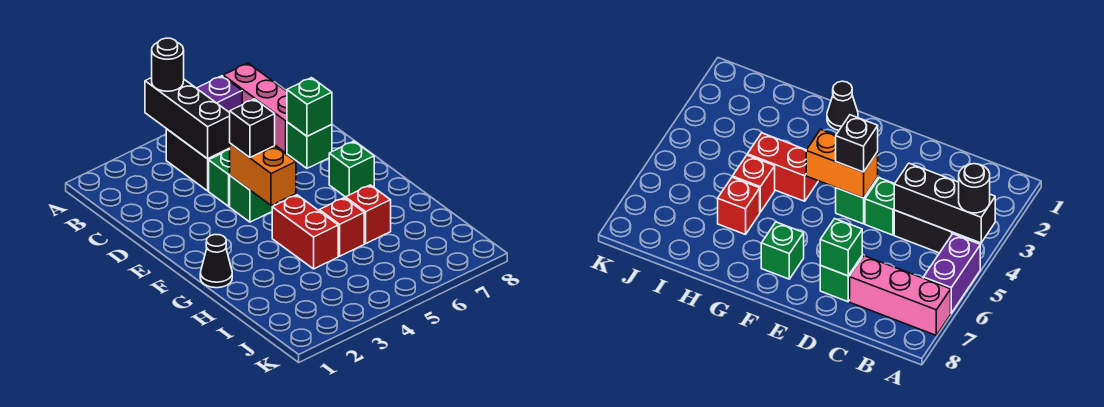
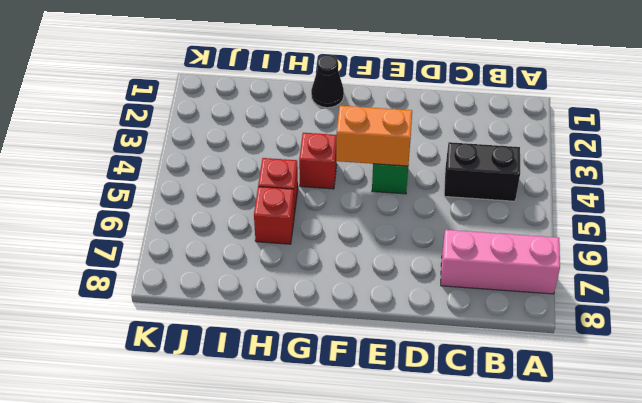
red 1x1 brick [299,133,337,189] -> red 1x2 brick [272,195,338,269]
none -> purple 1x2 brick [197,76,242,113]
none -> green 1x1 brick [209,150,230,206]
none -> green 1x1 brick [287,122,332,168]

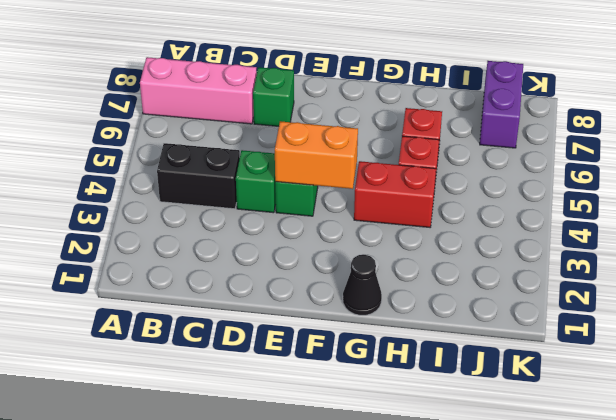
purple 1x2 brick [480,61,523,148] -> purple 1x2 brick moved to [197,76,242,113]
none -> green 1x1 brick [329,141,374,197]
none -> black 1x3 brick [145,78,230,159]
none -> green 1x1 brick [287,78,332,136]

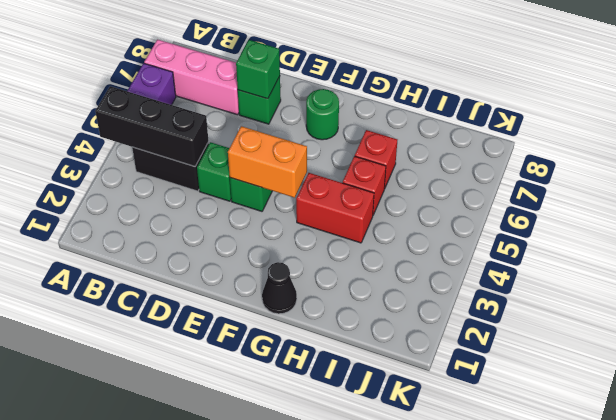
green 1x1 round brick [306,89,339,140] -> green 1x1 brick [329,141,374,197]
none -> black 1x1 round brick [152,38,184,91]
none -> black 1x1 brick [230,99,275,157]

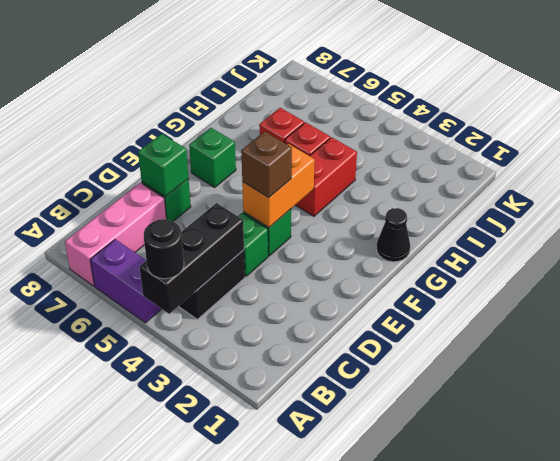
brown 1x1 brick [241,131,292,197] -> black 1x1 brick [230,99,275,157]

